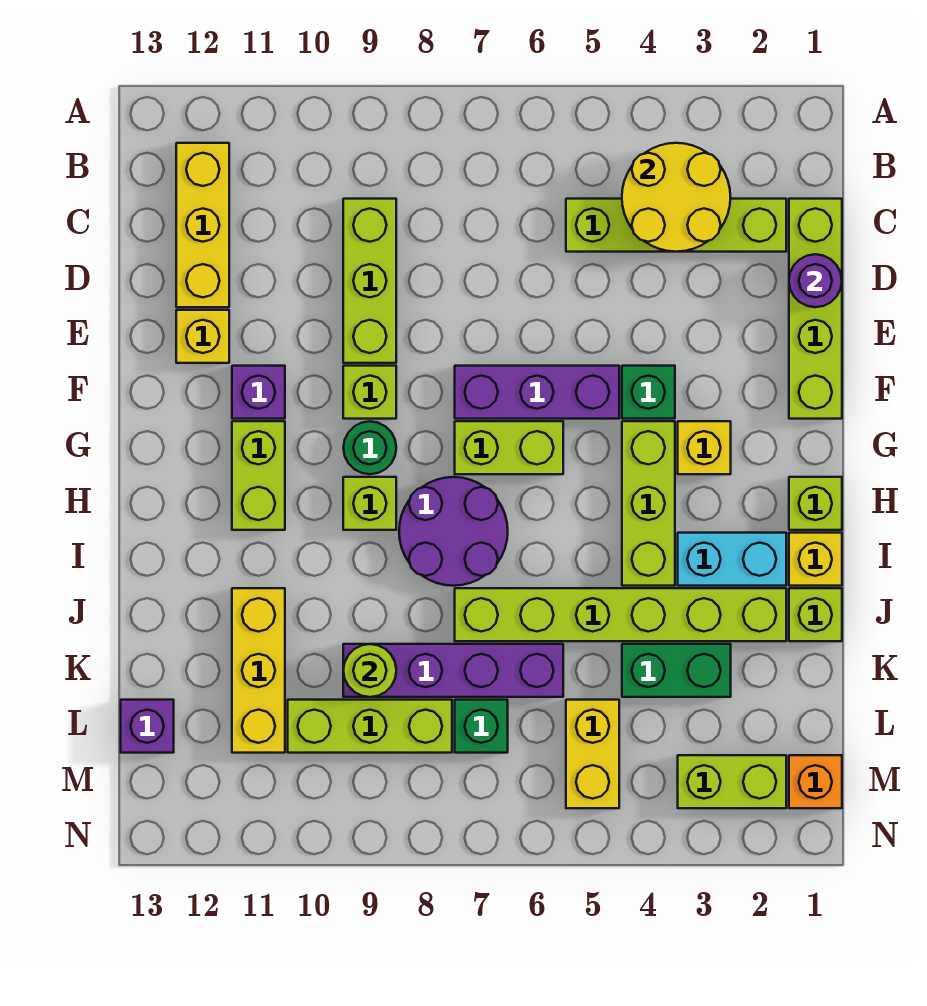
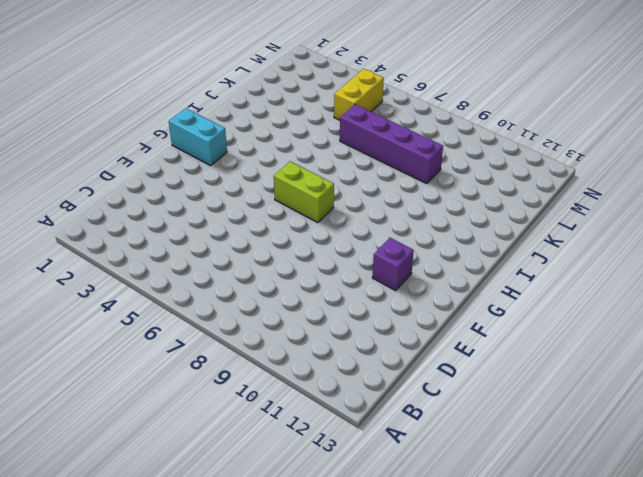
cyan 1x2 brick [169,108,227,165] -> cyan 1x2 brick moved to [678,533,786,586]
none -> yellow 1x3 brick [176,143,229,307]
none -> lime 1x4 brick [789,199,842,419]
none -> lime 1x4 brick [566,199,786,252]
none -> lime 1x3 brick [343,199,396,363]

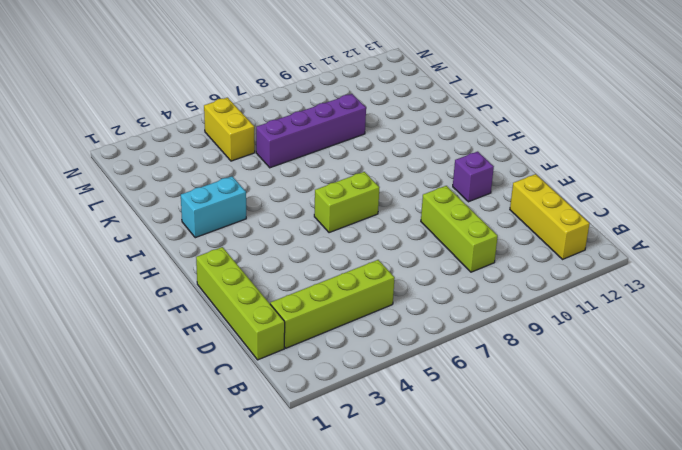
none -> yellow 1x1 brick [176,310,229,363]
none -> green 1x1 brick [622,366,675,419]
none -> purple 1x3 brick [455,366,619,419]
none -> lime 1x1 brick [343,366,396,419]

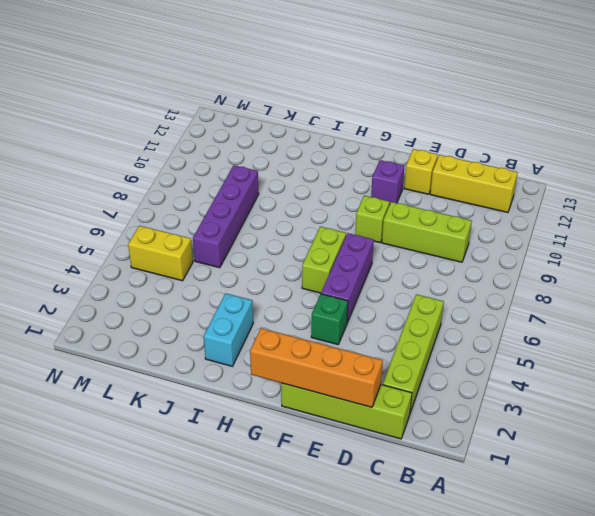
orange 1x4 brick [250,328,383,407] -> purple 1x1 round brick [789,254,842,307]
none -> yellow 1x1 brick [678,421,731,474]
none -> lime 1x3 brick [622,421,675,586]
none -> green 1x1 round brick [343,421,396,474]
none -> lime 1x2 brick [232,421,285,530]

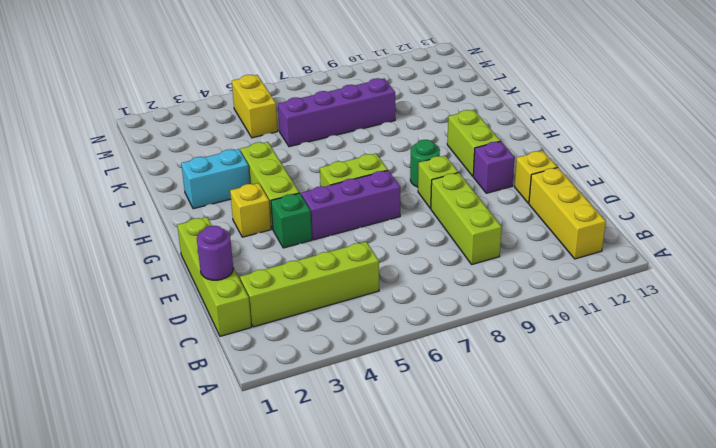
none -> lime 1x1 brick [789,477,842,530]
none -> purple 2x2 round brick [399,477,508,586]
none -> lime 1x1 brick [343,477,396,530]
none -> yellow 1x1 brick [789,533,842,586]

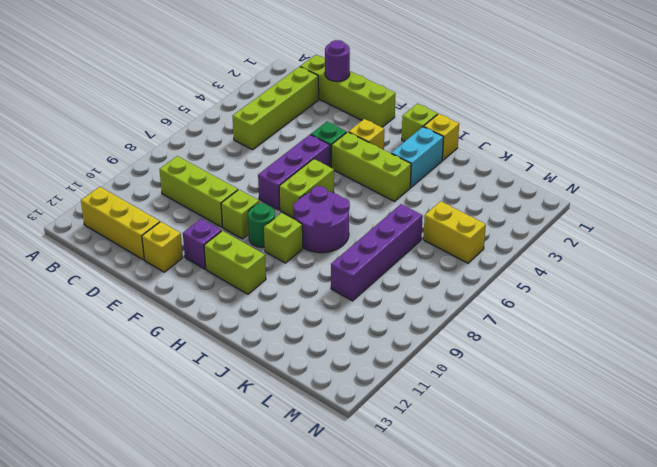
none -> lime 1x1 brick [789,588,842,641]
none -> lime 1x6 brick [455,588,786,641]
none -> yellow 1x3 brick [232,588,285,753]
none -> green 1x2 brick [622,644,731,697]

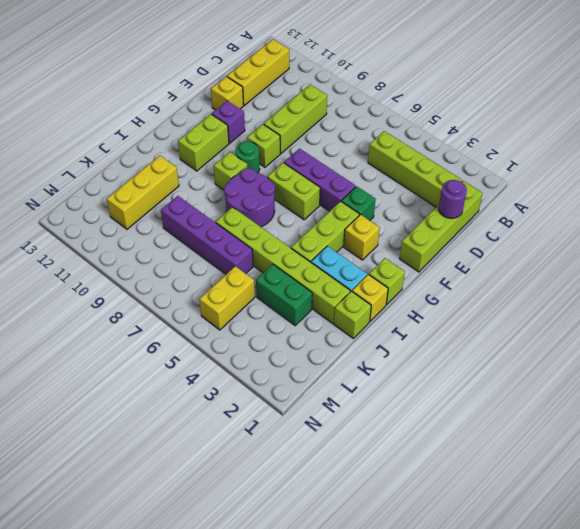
none -> green 1x1 brick [455,700,508,753]
none -> lime 1x3 brick [288,700,452,753]
none -> purple 1x1 brick [121,700,174,753]
none -> orange 1x1 brick [789,755,842,808]

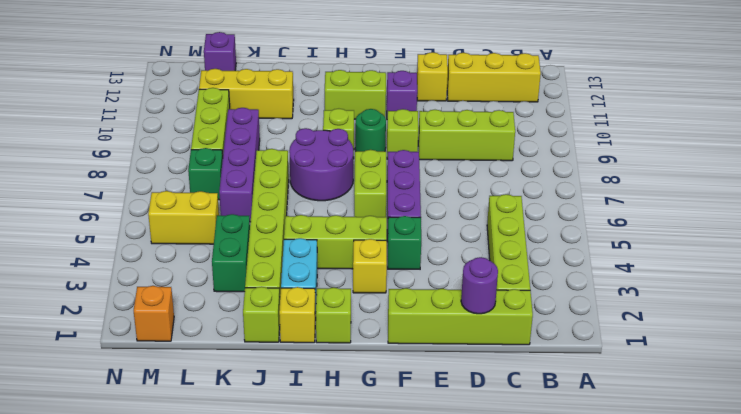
none -> lime 1x2 brick [678,755,786,808]
none -> yellow 2x2 round brick [622,143,731,252]
none -> lime 1x1 round brick [343,644,396,697]

